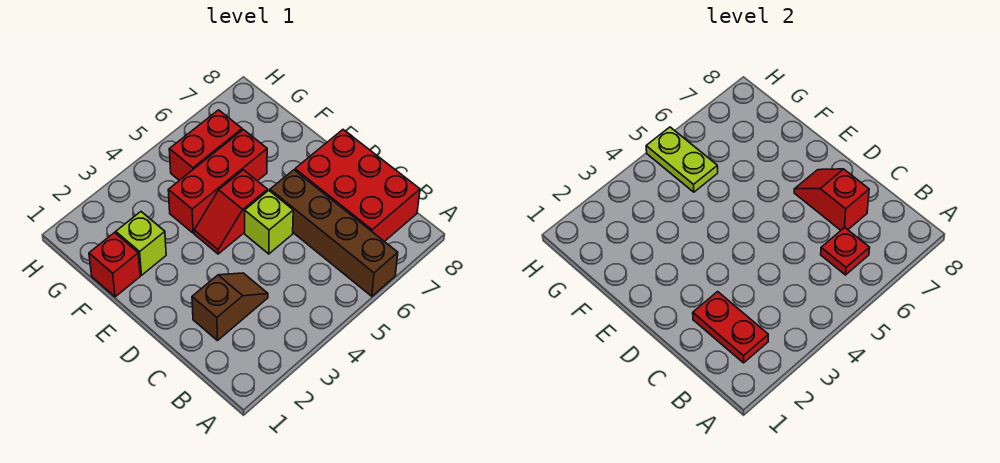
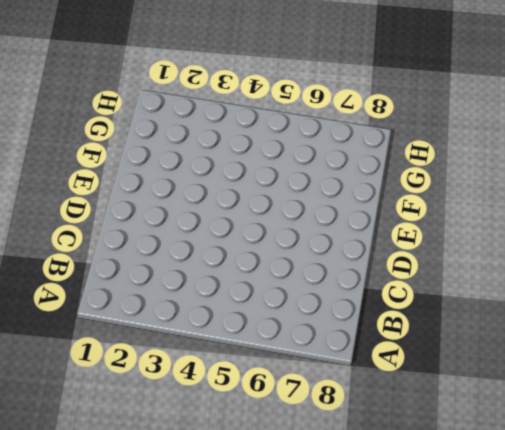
none -> brown 1x4 brick [270,170,398,296]
none -> red 2x3 brick [295,130,420,242]
none -> brown 1x2 slope [192,273,268,341]

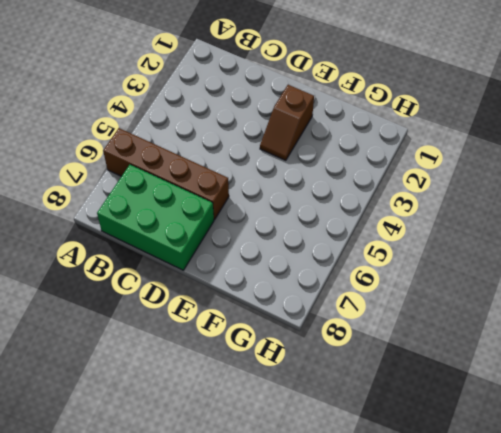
green 2x3 brick [97,165,214,270] -> red 2x3 brick [295,130,420,242]
brown 1x2 slope [260,85,314,160] -> brown 1x2 slope moved to [192,273,268,341]
none -> lime 1x1 brick [245,190,293,254]
none -> red 1x2 slope [194,170,268,254]
none -> red 1x1 brick [89,233,140,297]

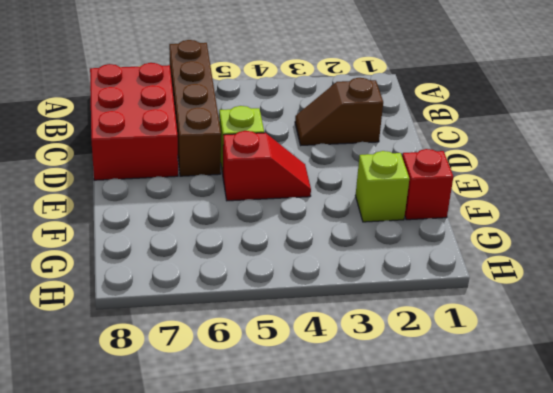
none -> red 1x3 brick [168,130,267,233]
none -> red 1x2 brick [169,110,242,180]
none -> red 1x2 plate [693,292,768,363]

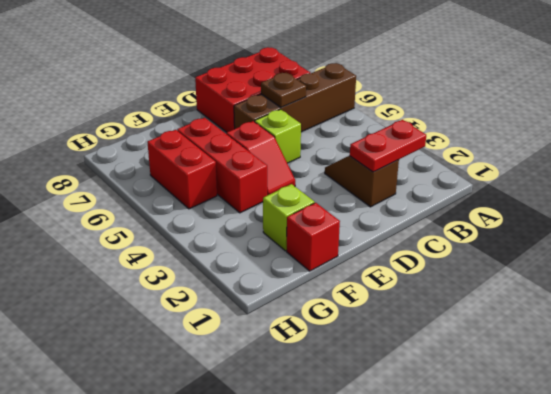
brown 1x1 plate [261,73,306,107] -> none
none -> red 1x1 plate [821,227,870,275]
none -> red 1x2 slope [794,169,869,230]
none -> lime 1x2 plate [646,127,718,192]

